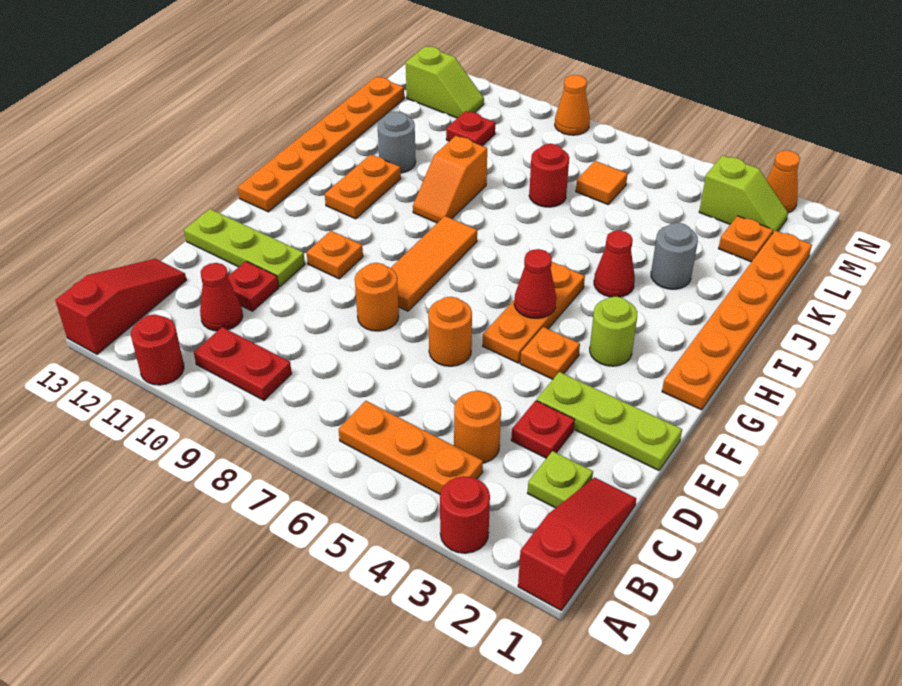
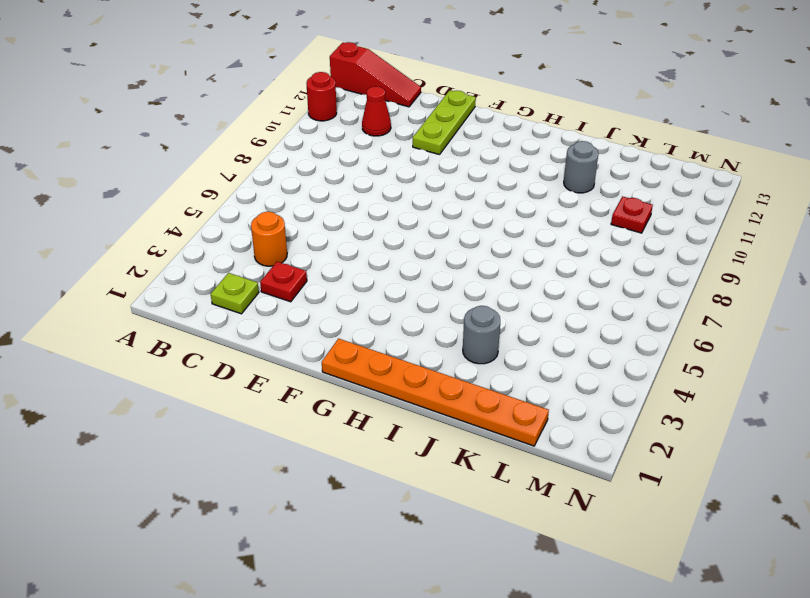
none -> red 1x3 slope [518,478,636,610]
none -> red 1x1 round brick [440,476,490,553]
none -> orange 1x3 plate [339,401,483,494]
none -> red 1x2 plate [194,327,292,400]

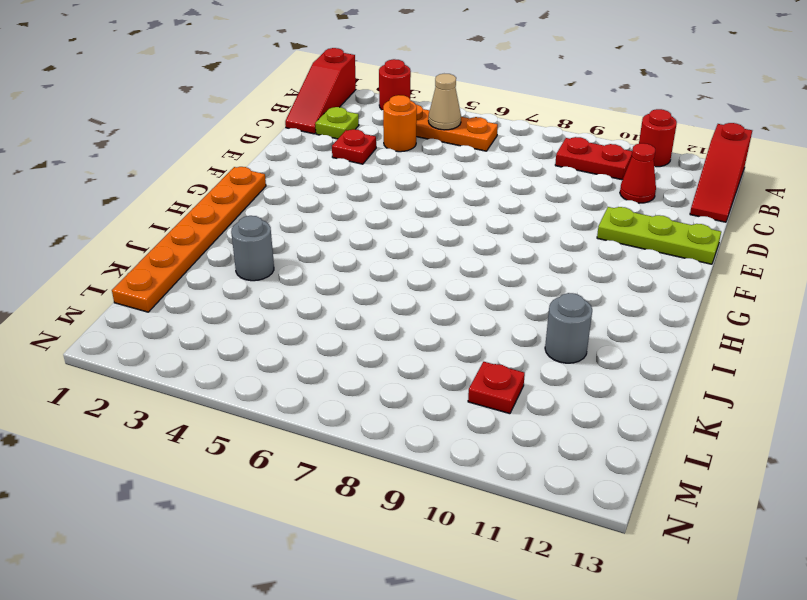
tan 1x1 cone [428,74,461,130] -> none
none -> red 1x1 plate [228,261,279,311]
none -> lime 1x3 plate [537,372,682,470]
none -> orange 1x1 round brick [428,297,472,366]
none -> orange 1x1 round brick [355,263,399,331]

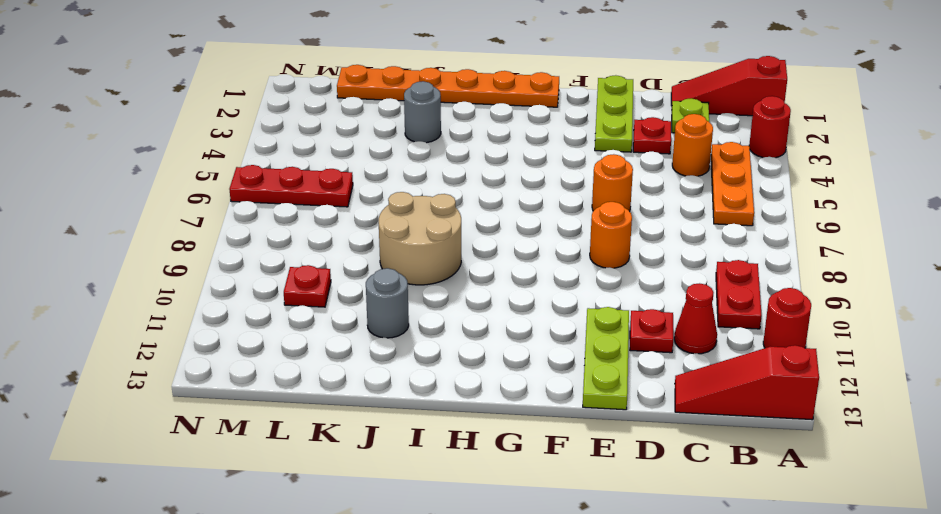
tan 2x2 round brick [379,192,461,285] -> orange 1x2 slope [413,136,487,223]
red 1x3 plate [229,165,353,207] -> orange 1x1 tile [576,161,628,204]
none -> orange 1x1 plate [520,327,580,379]
none -> orange 1x3 plate [483,262,585,363]
none -> orange 1x3 tile [391,216,477,311]
none -> orange 1x1 plate [307,231,363,279]

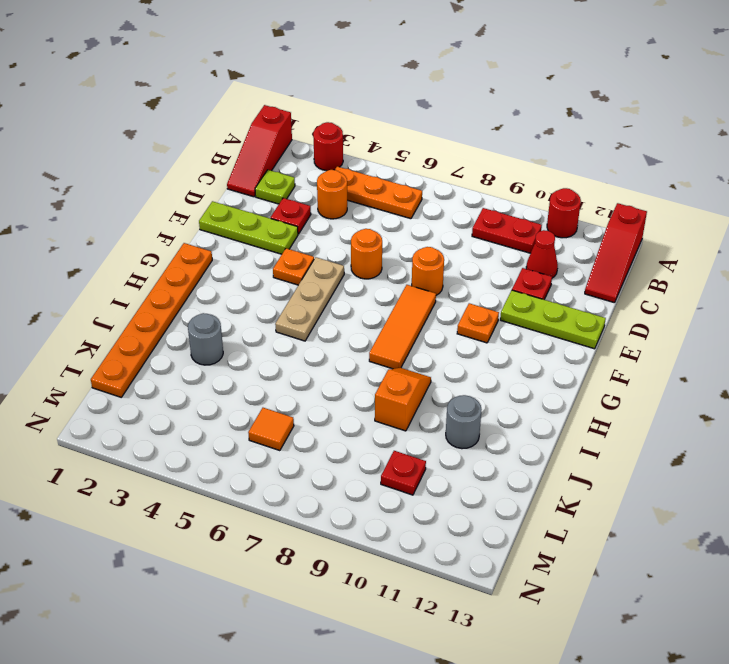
tan 1x3 plate [275,257,344,341] -> orange 1x3 plate [483,262,585,363]
none -> lime 1x1 round brick [590,297,637,366]
none -> orange 1x6 plate [238,76,404,212]
none -> orange 1x2 plate [325,154,401,219]
none -> red 1x1 cone [594,230,635,297]

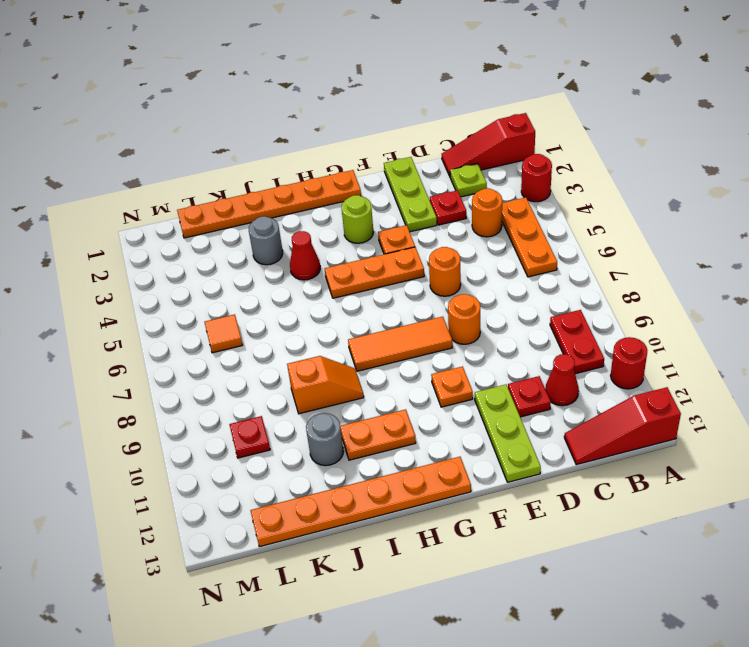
none -> red 1x1 round brick [529,144,569,207]
none -> orange 1x1 plate [719,216,773,262]
none -> lime 1x2 slope [699,155,788,233]
none -> lime 1x2 slope [406,46,484,118]

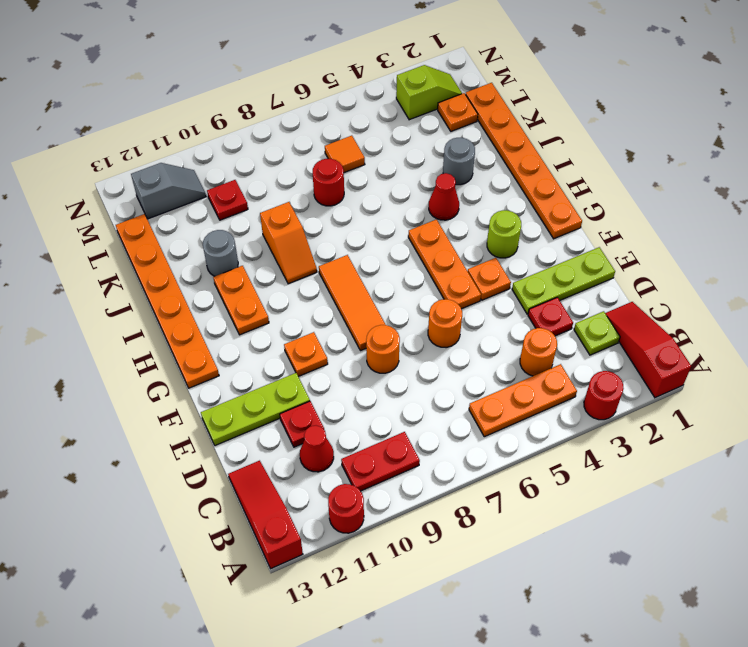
grey 1x2 slope [131,163,206,219] -> lime 1x2 slope [406,46,484,118]
none -> orange 1x1 cone [766,150,800,213]
none -> orange 1x1 cone [555,75,590,135]
none -> red 1x1 cone [514,249,556,318]

